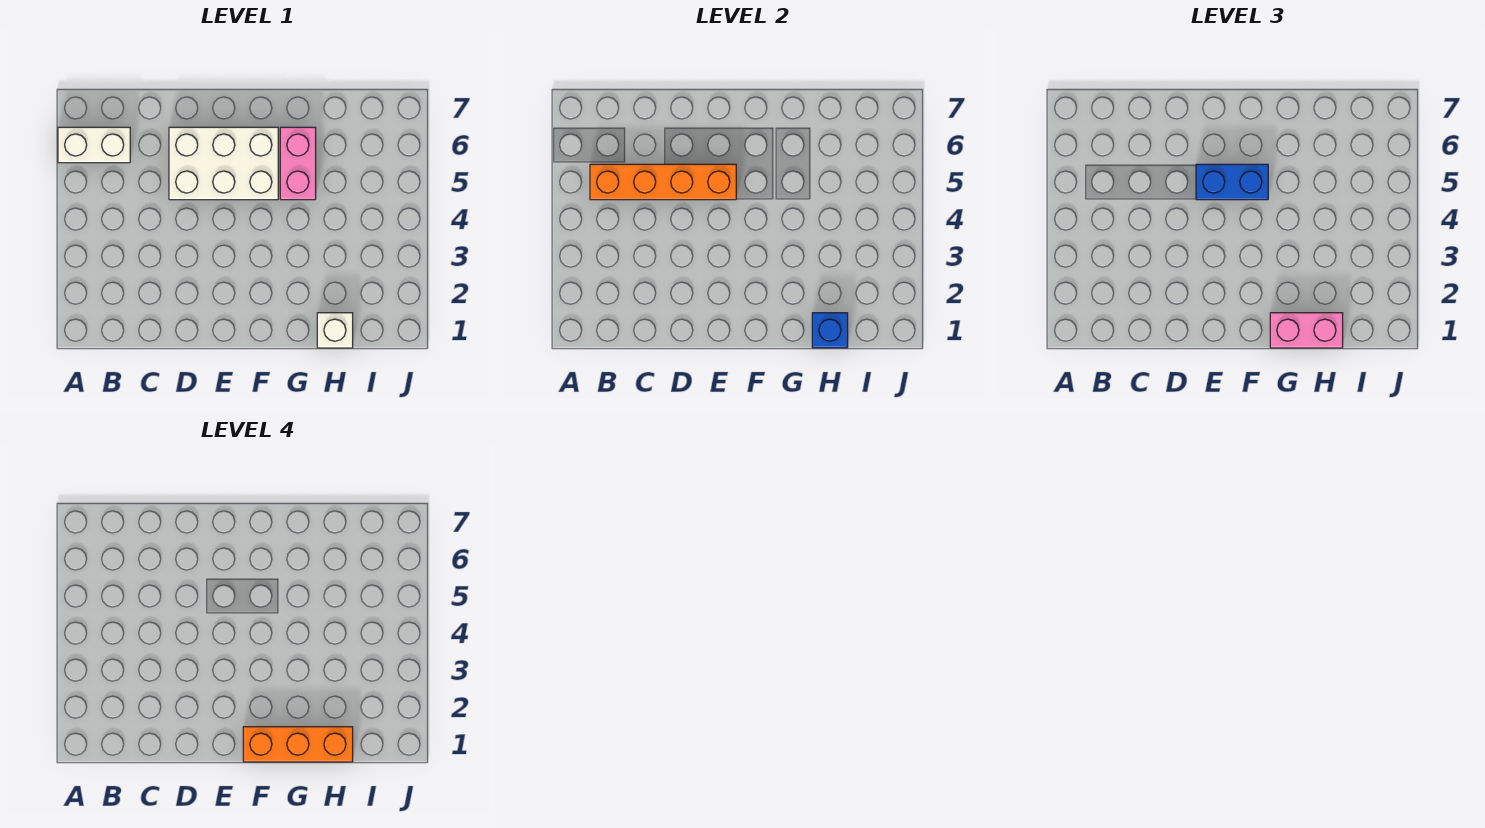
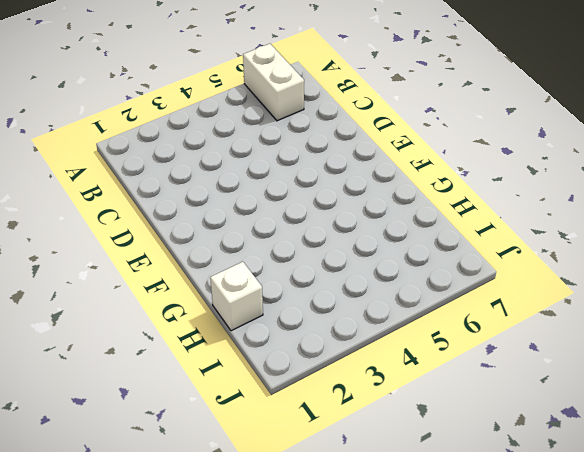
none -> white 2x3 brick [169,127,278,200]
none -> pink 1x2 brick [280,127,316,200]

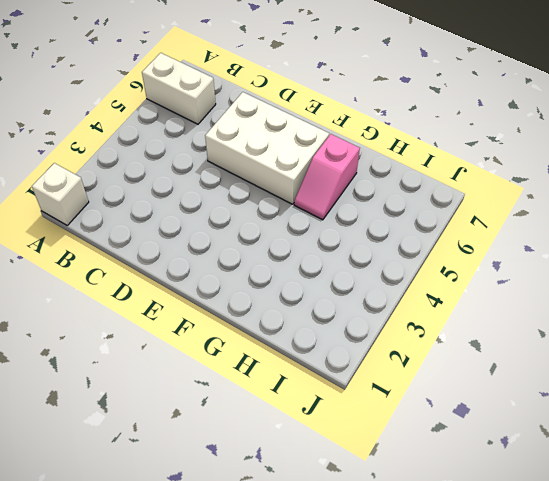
white 1x1 brick [32,163,89,225] -> white 1x1 brick moved to [317,313,353,348]
pink 1x2 slope [294,134,360,220] -> pink 1x2 brick [280,127,316,200]
none -> orange 1x4 brick [590,164,736,200]
none -> blue 1x1 brick [812,313,848,348]

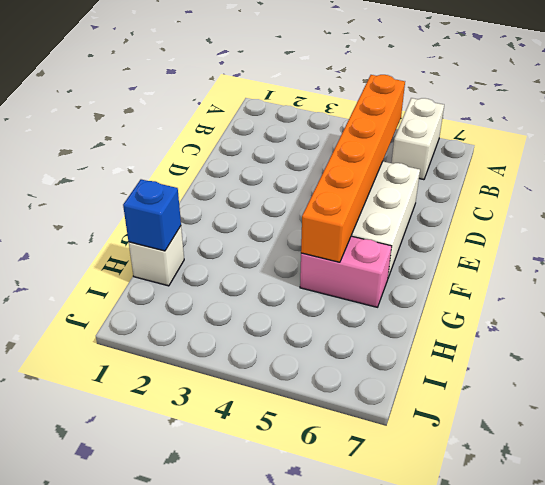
orange 1x6 brick [301,75,405,262] -> orange 1x4 brick [590,164,736,200]
none -> blue 1x2 brick [1196,164,1268,200]
none -> pink 1x2 brick [1270,313,1343,348]

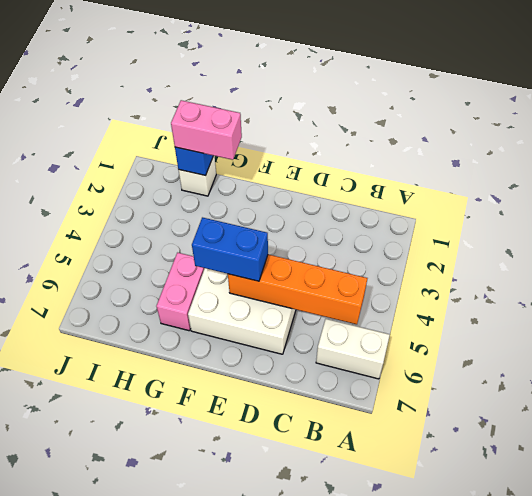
none -> orange 1x3 brick [243,727,353,762]

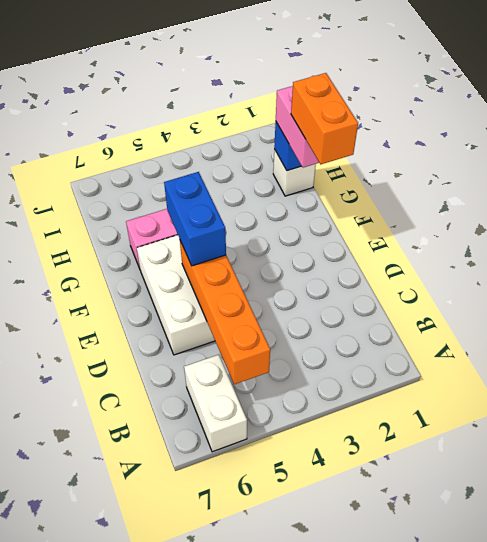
orange 1x2 brick [291,73,358,164] -> orange 1x3 brick [243,727,353,762]

